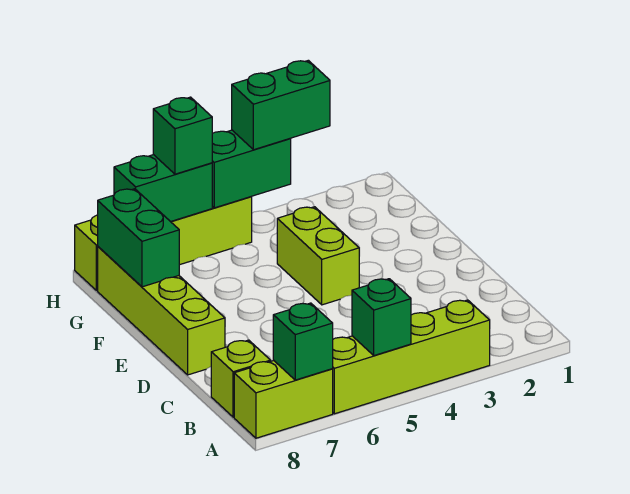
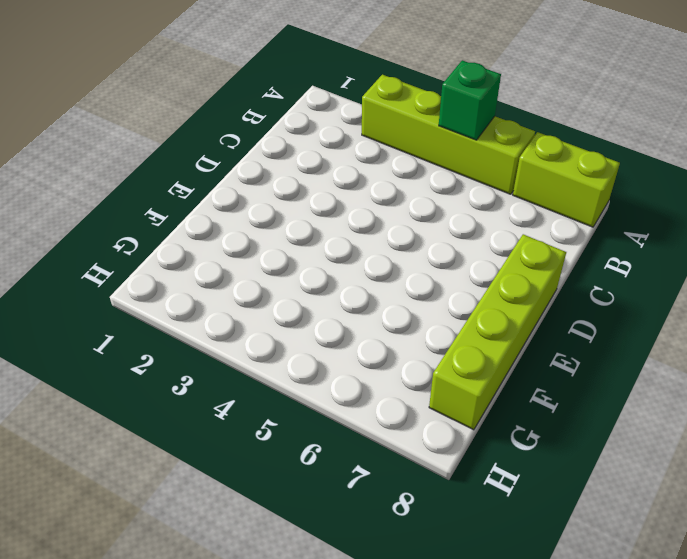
none -> lime 1x1 brick [211,340,271,417]
none -> lime 1x2 brick [277,207,359,305]
none -> lime 1x4 brick [75,197,252,291]

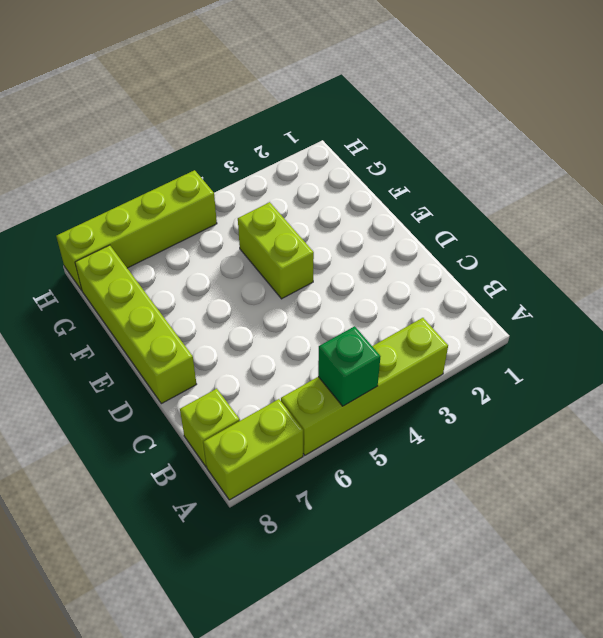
none -> green 1x1 brick [273,303,333,380]
none -> green 1x2 brick [98,189,179,287]
none -> green 1x2 brick [212,130,291,208]

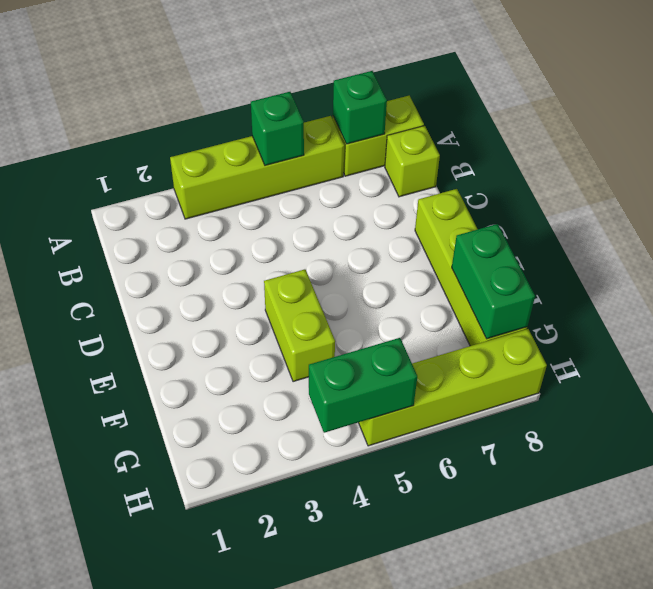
none -> green 1x2 brick [114,155,212,222]
none -> green 1x2 brick [232,60,330,150]
none -> green 1x1 brick [153,97,212,174]

